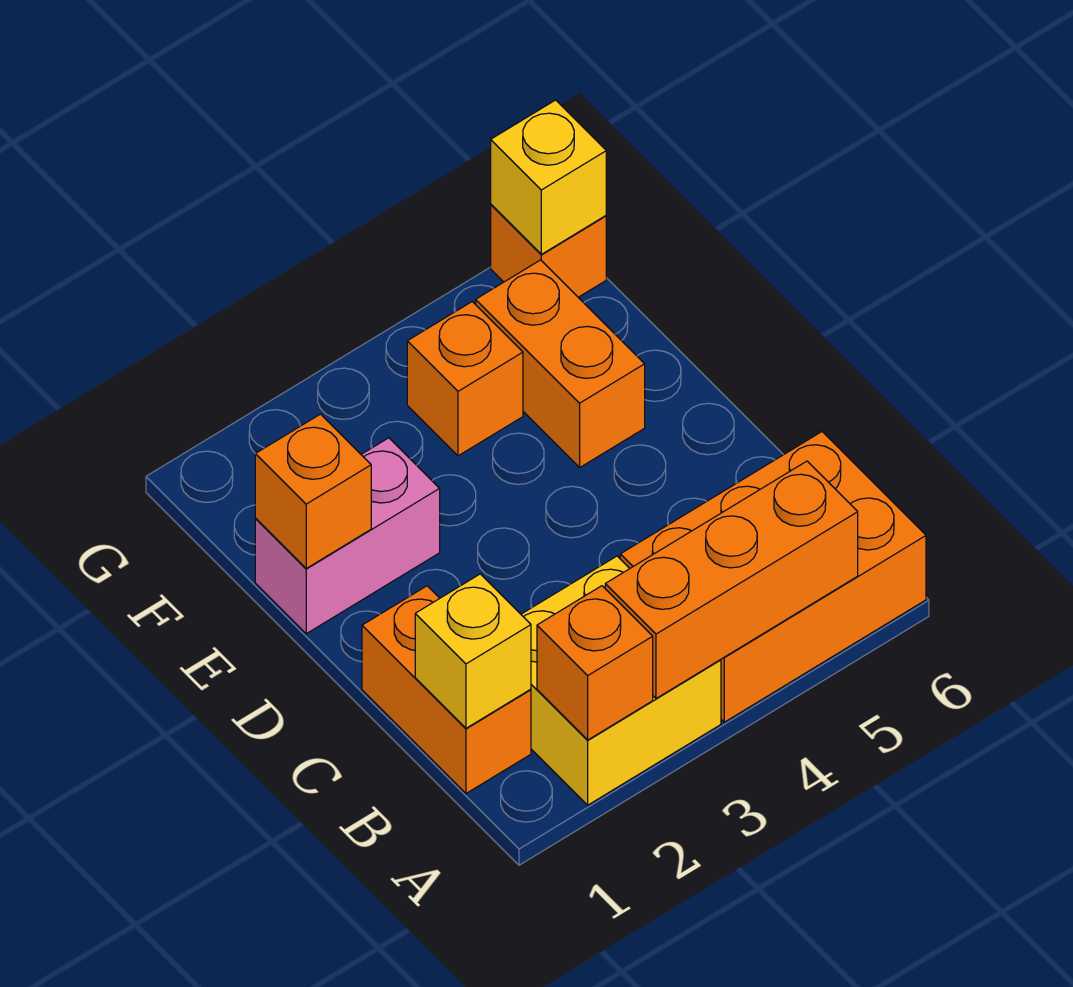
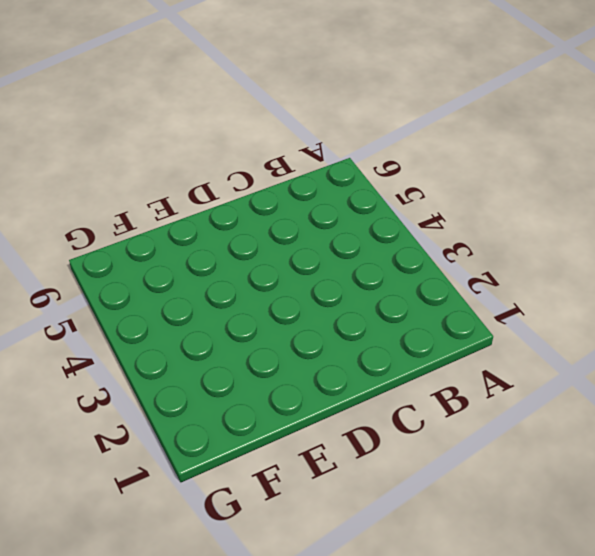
none -> yellow 2x2 brick [521,556,721,805]
none -> orange 2x3 brick [620,432,926,722]
none -> orange 1x2 brick [362,586,531,793]

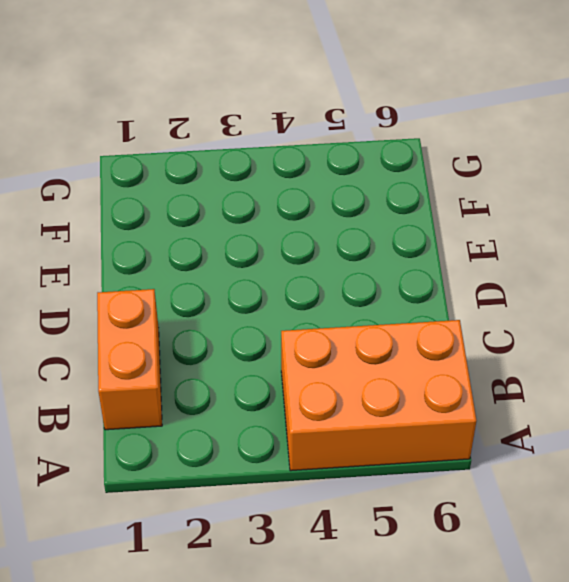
none -> yellow 2x2 brick [521,556,721,805]
none -> pink 1x2 brick [255,438,440,634]
none -> orange 1x2 brick [476,260,645,467]

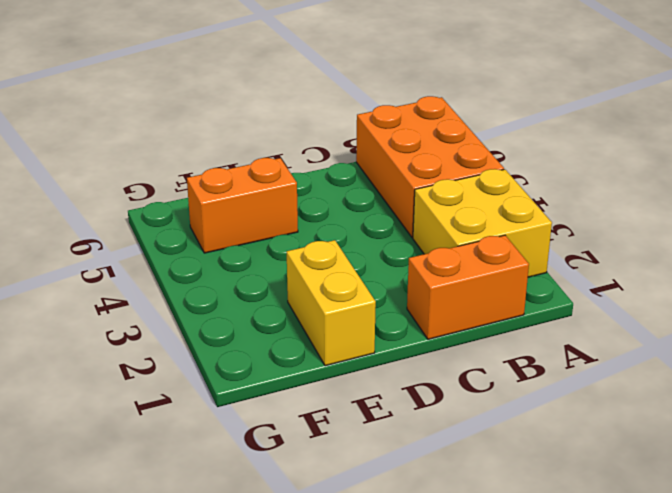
yellow 1x2 brick [287,240,376,366] -> pink 1x2 brick [255,438,440,634]
none -> orange 1x1 brick [407,302,523,456]
none -> orange 1x1 brick [491,205,606,297]
none -> orange 1x1 brick [537,586,653,740]

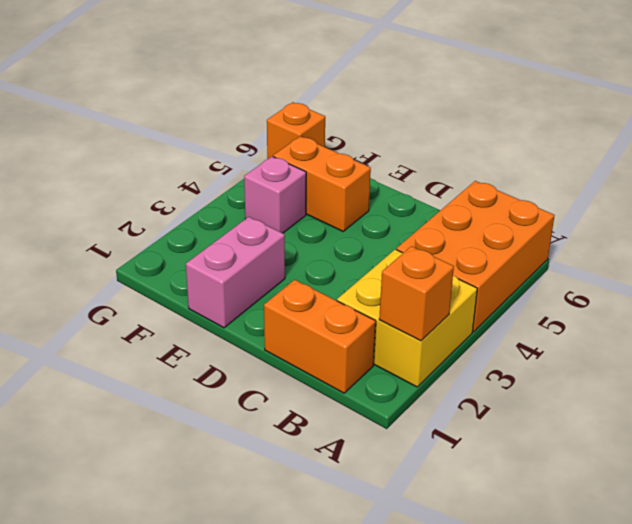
pink 1x1 brick [244,156,306,233] -> orange 1x1 brick [407,302,523,456]
none -> orange 1x3 brick [605,461,858,698]
none -> yellow 1x1 brick [415,574,531,728]
none -> orange 1x1 brick [255,414,371,568]

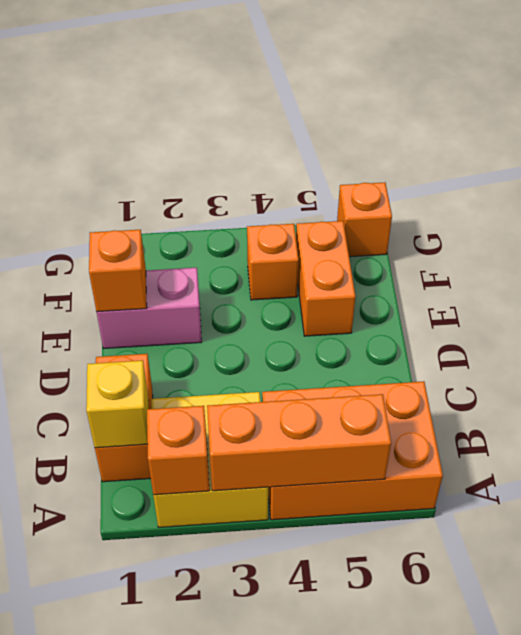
none -> yellow 1x1 brick [491,100,606,254]

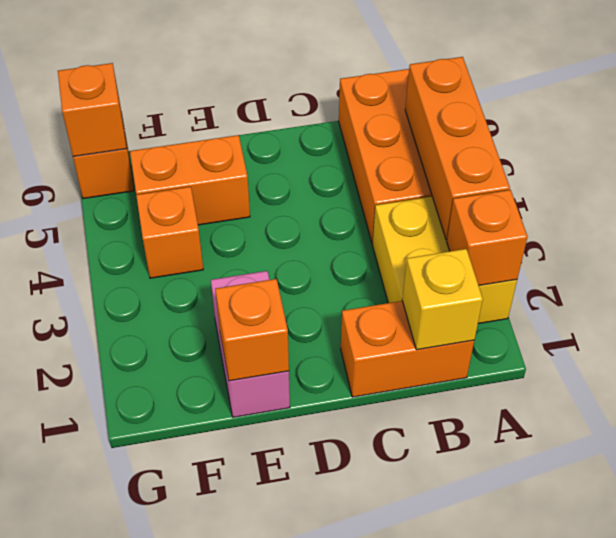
orange 1x1 brick [58,63,127,157] -> yellow 1x1 brick [491,100,606,254]

